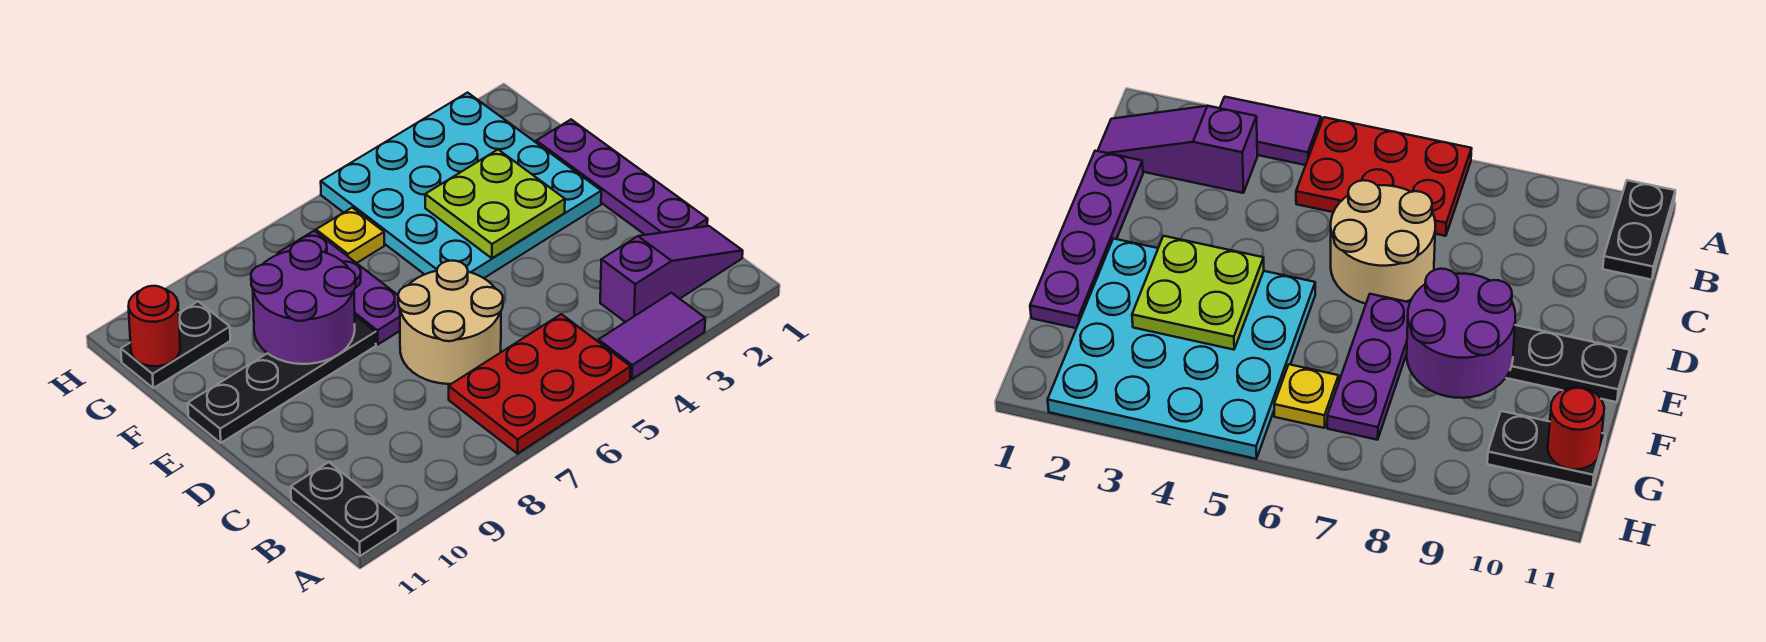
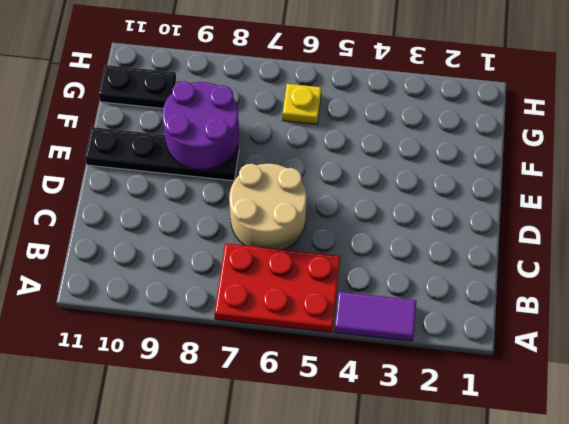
none -> black 1x2 plate [291,462,398,556]
none -> purple 1x3 slope [600,226,743,322]
none -> purple 1x4 plate [536,120,708,235]

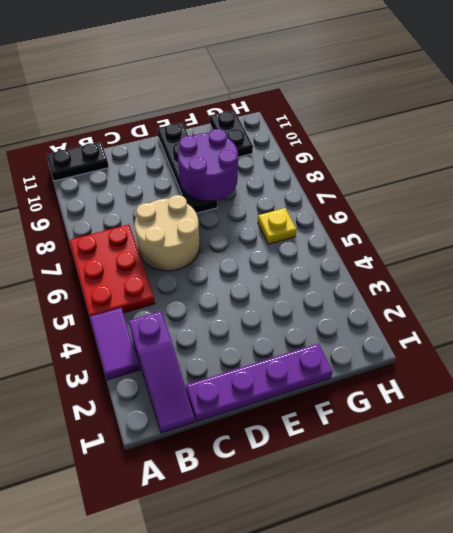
none -> cyan 4x4 plate [321,93,601,278]
none -> purple 1x3 plate [278,231,400,344]
none -> lime 2x2 plate [425,150,565,258]

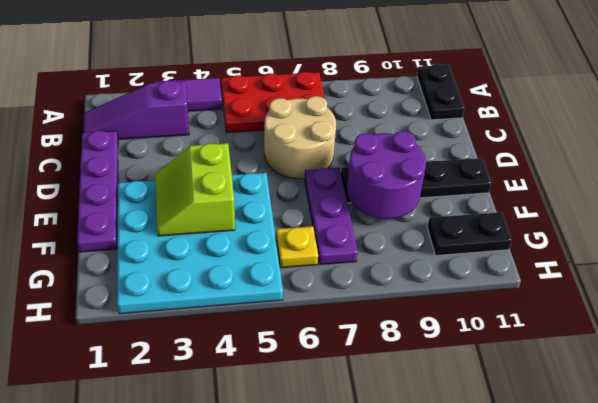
lime 2x2 slope [155,143,235,236] -> lime 2x2 plate [425,150,565,258]
none -> red 1x1 round brick [129,286,180,366]

